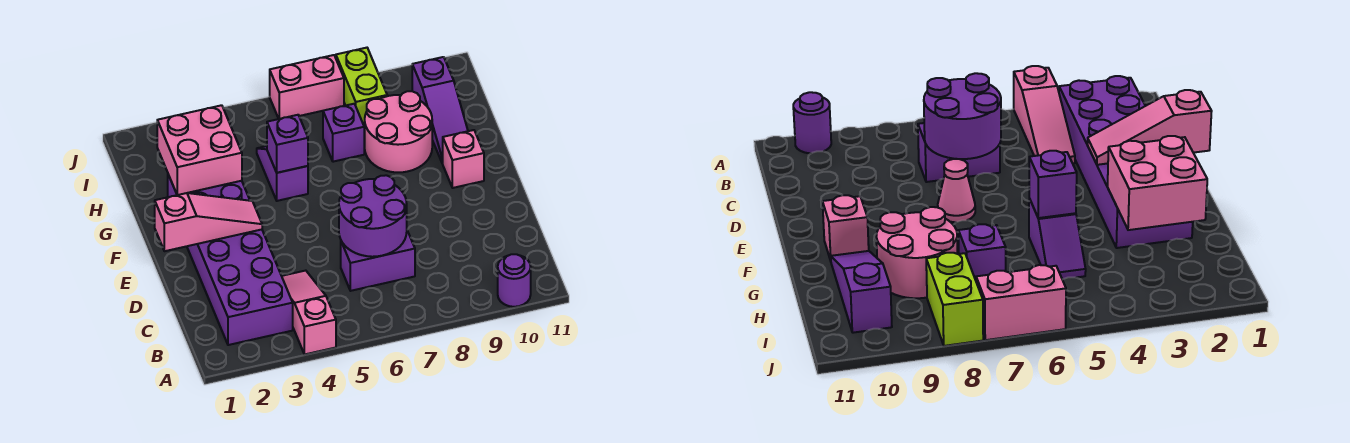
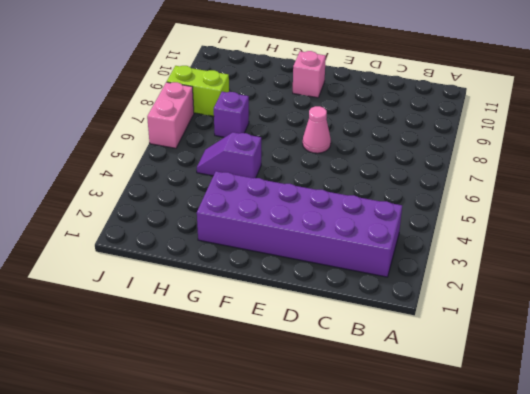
none -> pink 1x3 slope [282,271,336,354]
none -> purple 1x1 round brick [498,254,531,307]
none -> purple 1x2 brick [341,230,415,291]

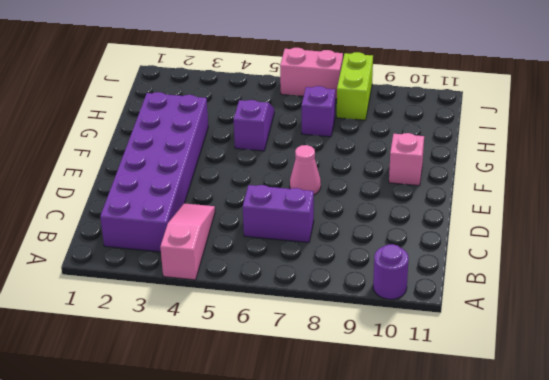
none -> pink 2x2 round brick [365,91,432,172]
none -> purple 1x3 slope [412,57,468,163]
none -> purple 2x2 round brick [339,175,407,257]

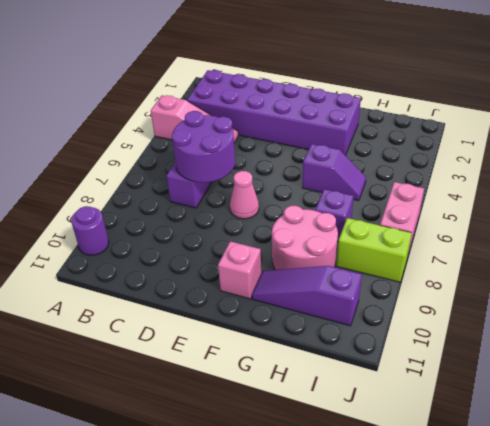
none -> pink 1x3 slope [155,193,262,251]
none -> pink 2x2 brick [157,105,242,195]
none -> purple 1x1 brick [267,115,308,173]

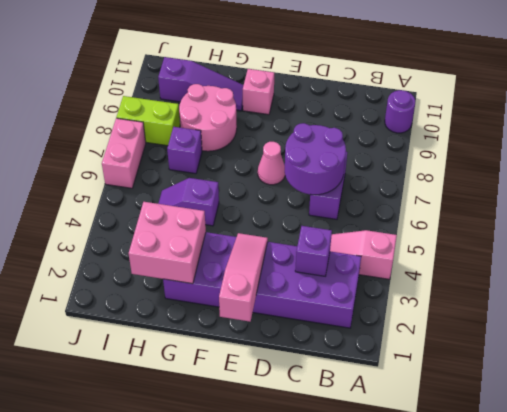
purple 1x1 brick [295,226,332,276] -> purple 1x1 brick moved to [267,115,308,173]

